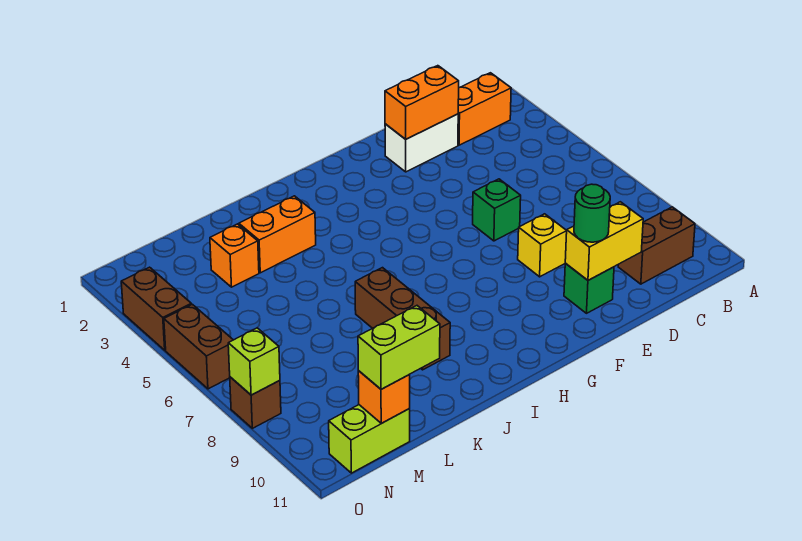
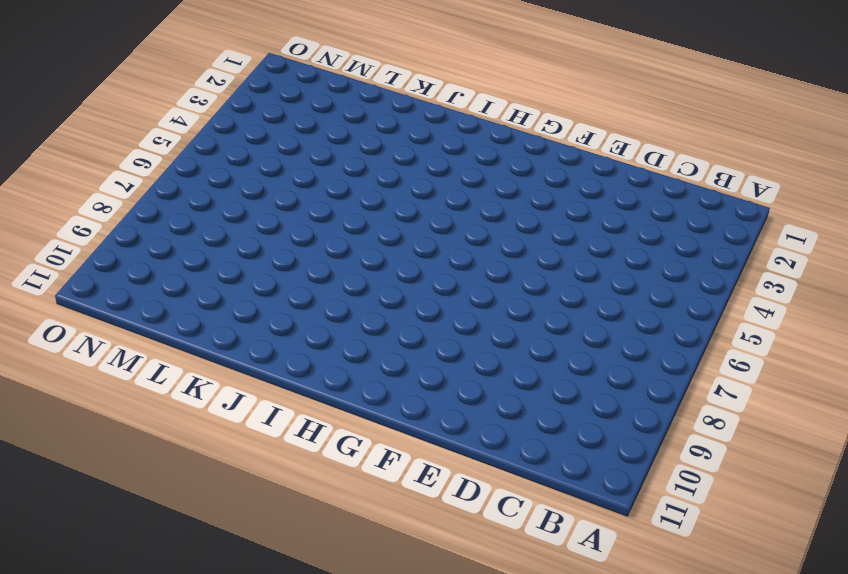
none -> orange 1x2 brick [458,73,511,145]
none -> brown 1x2 brick [618,207,695,284]
none -> white 1x2 brick [385,114,458,172]

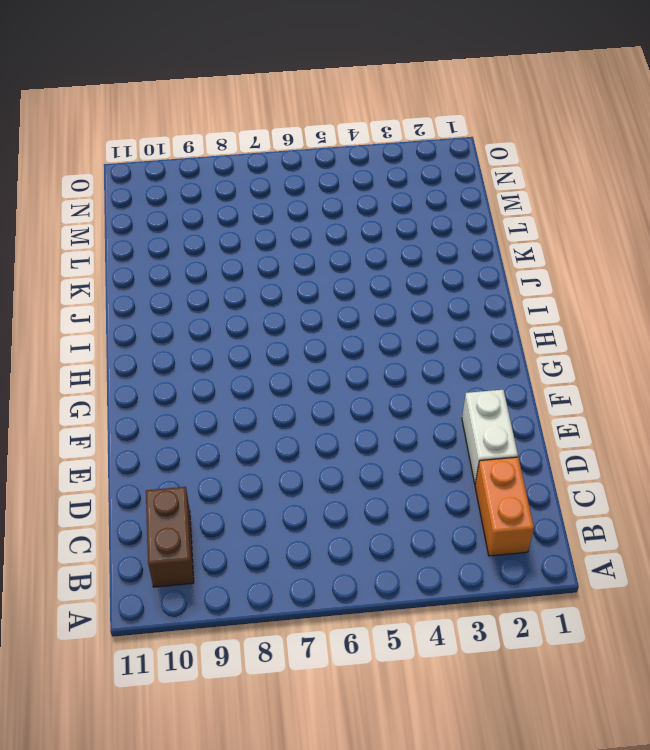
none -> green 1x1 brick [473,179,521,241]
none -> yellow 1x1 brick [518,214,567,277]
none -> green 1x1 brick [564,263,614,313]

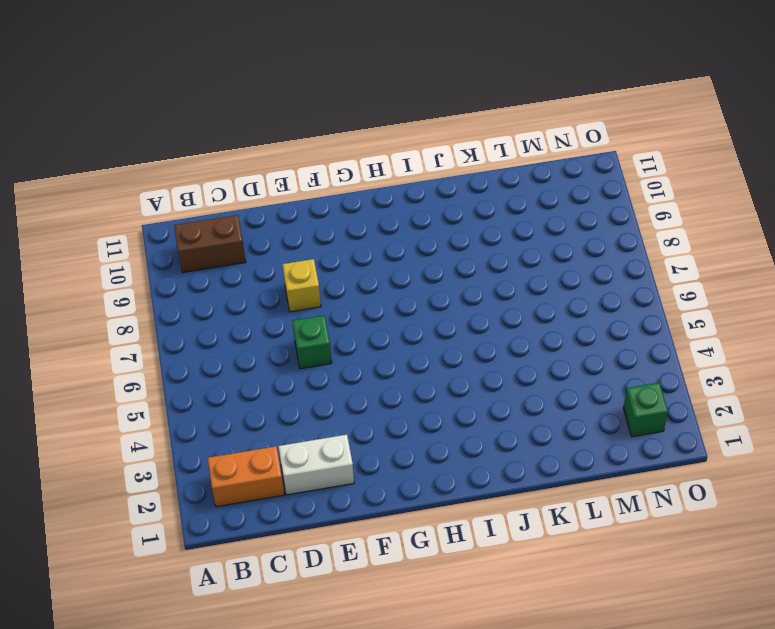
green 1x1 brick [623,383,668,437] -> green 1x1 brick moved to [564,263,614,313]
none -> orange 1x2 brick [239,196,316,273]
none -> brown 1x3 brick [355,268,450,370]
none -> orange 1x1 brick [210,224,259,287]

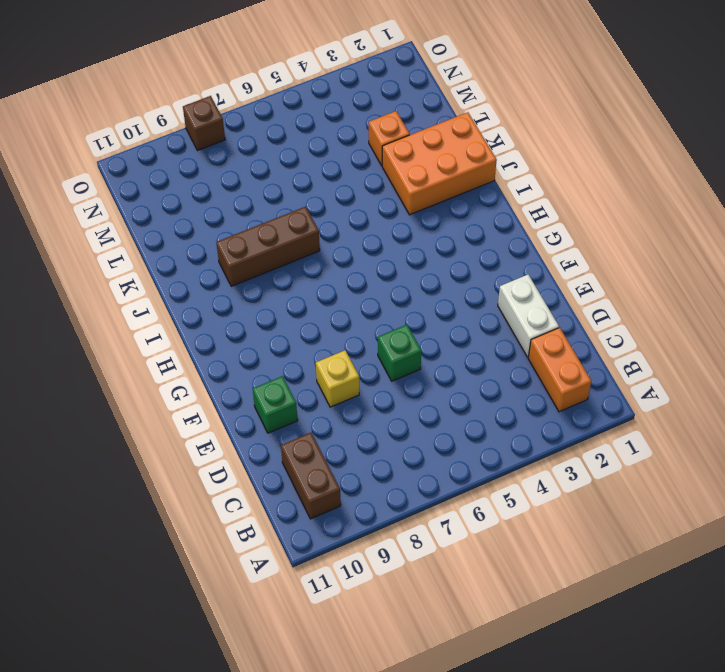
orange 2x3 brick [382,112,497,215] -> orange 1x2 brick [239,196,316,273]
none -> lime 1x2 brick [329,405,410,473]
none -> brown 1x2 brick [121,267,191,350]
none -> brown 1x2 brick [164,304,233,389]

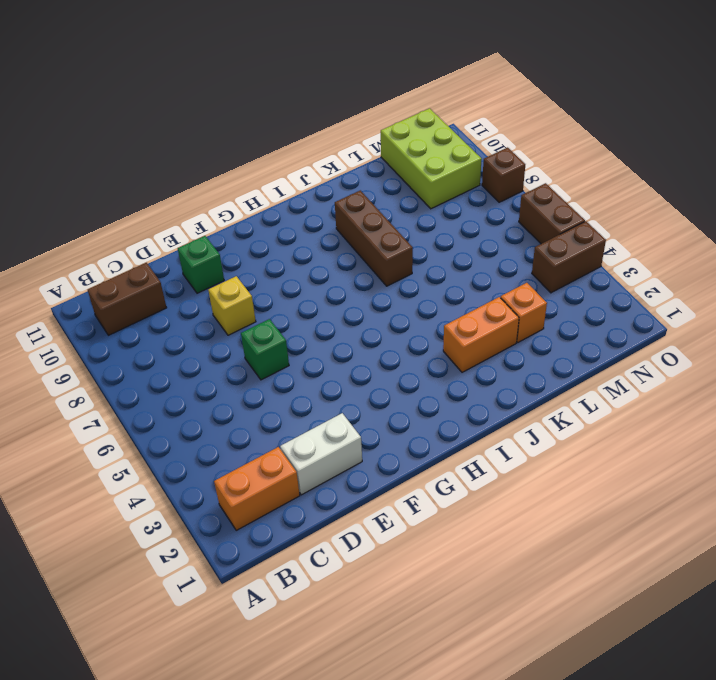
lime 2x3 brick [381,108,482,209] -> lime 1x2 brick [329,405,410,473]
brown 1x2 brick [532,221,606,293] -> brown 1x2 brick turned to [121,267,191,350]
none -> orange 1x2 brick [385,66,459,139]
none -> yellow 1x2 brick [565,202,643,280]
none -> orange 1x1 brick [358,371,410,423]

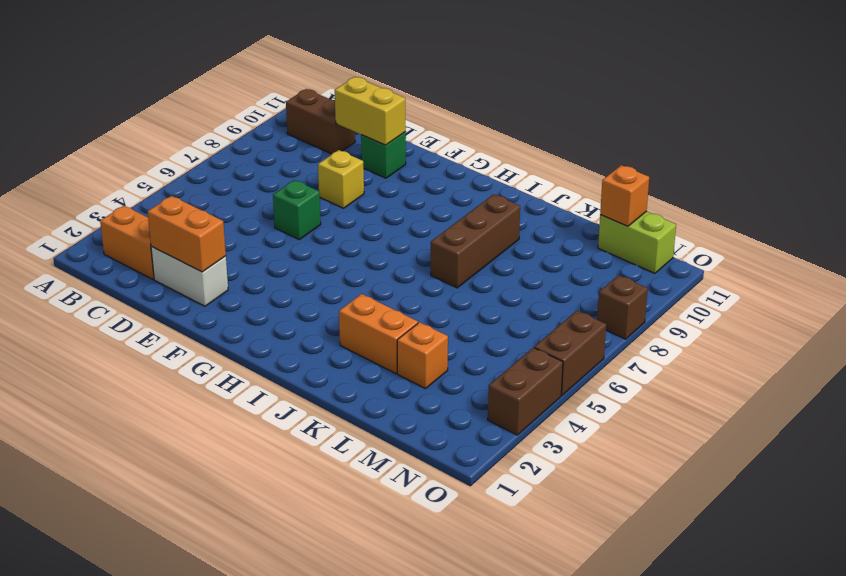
none -> lime 1x1 brick [228,328,280,395]
none -> green 1x1 round brick [574,184,610,242]
none -> lime 1x2 brick [358,306,440,389]

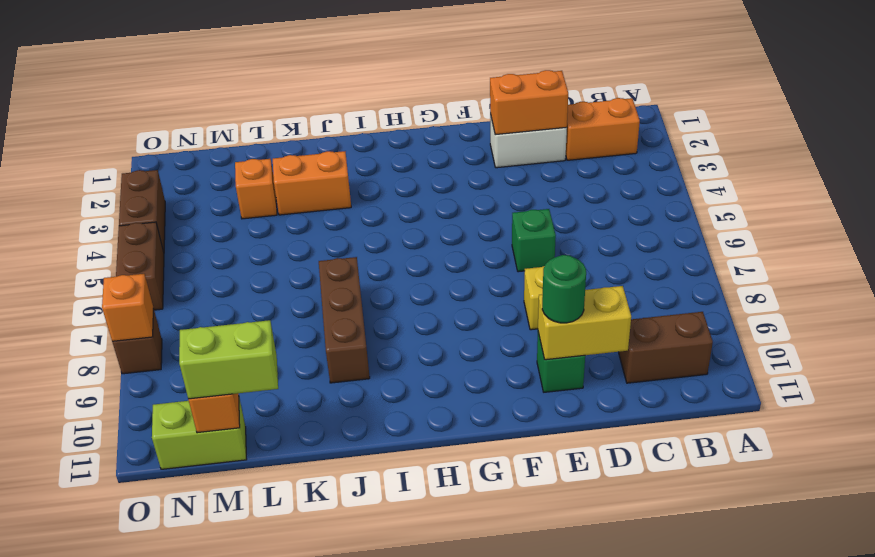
orange 1x1 brick [102,274,153,342] -> lime 1x1 brick [228,328,280,395]

